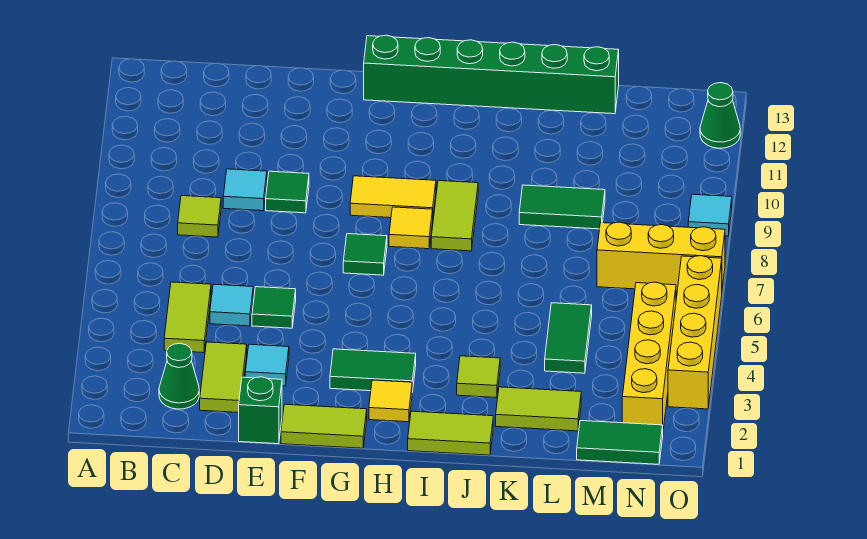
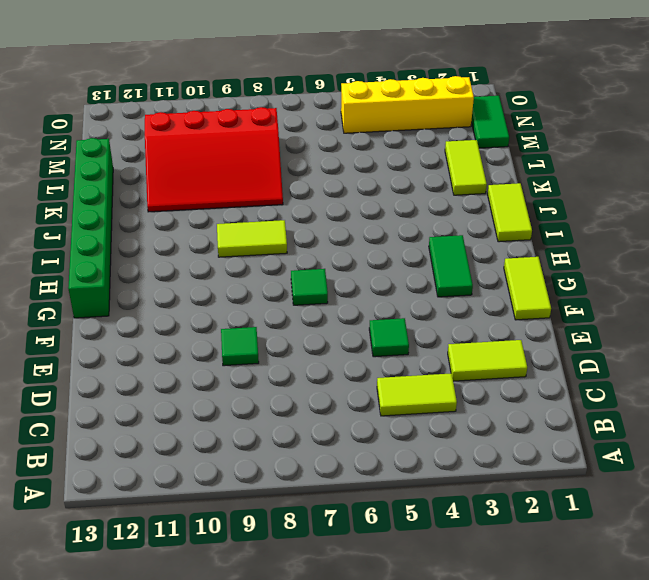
red 3x4 slope [145,107,283,212] -> green 1x2 tile [519,185,605,229]
none -> green 1x1 cone [159,343,199,409]
none -> lime 1x1 tile [178,196,221,237]
none -> cyan 1x1 tile [210,284,253,326]

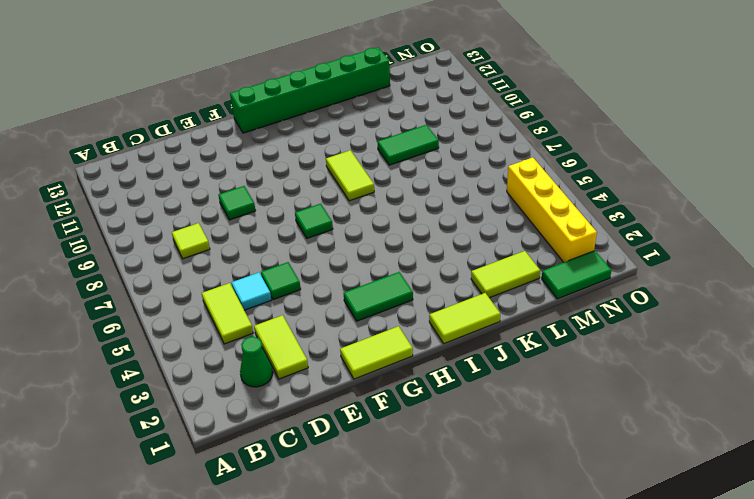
none -> cyan 1x1 tile [223,169,267,211]
none -> green 1x1 brick [239,377,282,444]
none -> cyan 1x1 tile [245,344,289,386]

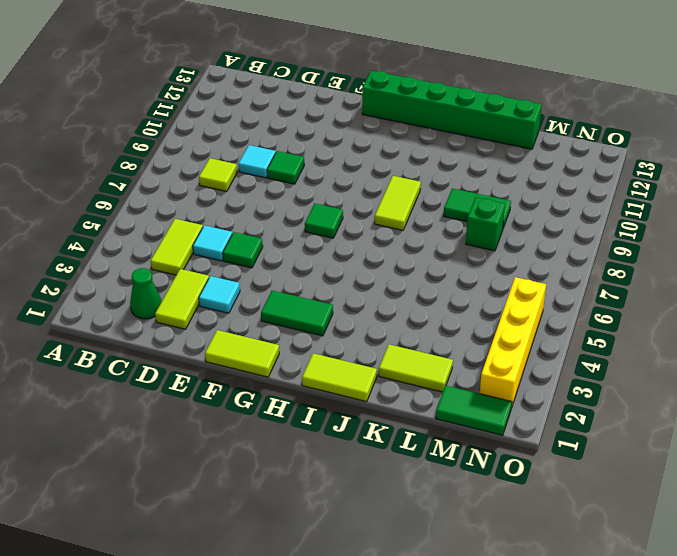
green 1x1 brick [466,197,505,251] -> green 1x1 brick moved to [239,377,282,444]
none -> yellow 1x2 tile [350,176,436,218]
none -> yellow 1x1 tile [369,380,412,422]
none -> yellow 1x1 tile [389,207,433,249]

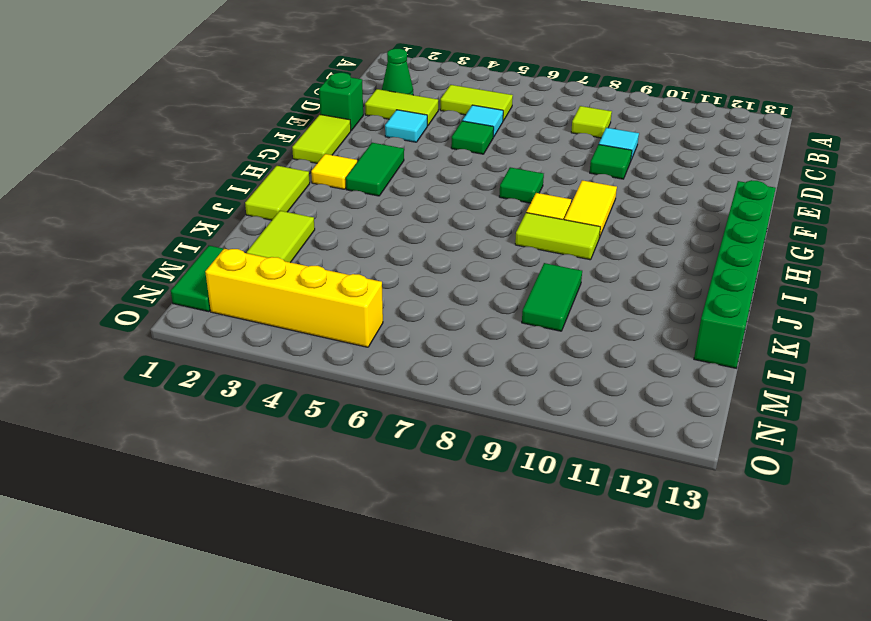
none -> lime 1x1 tile [457,356,500,398]
none -> green 1x2 tile [545,303,592,373]
none -> yellow 1x3 brick [597,222,725,291]

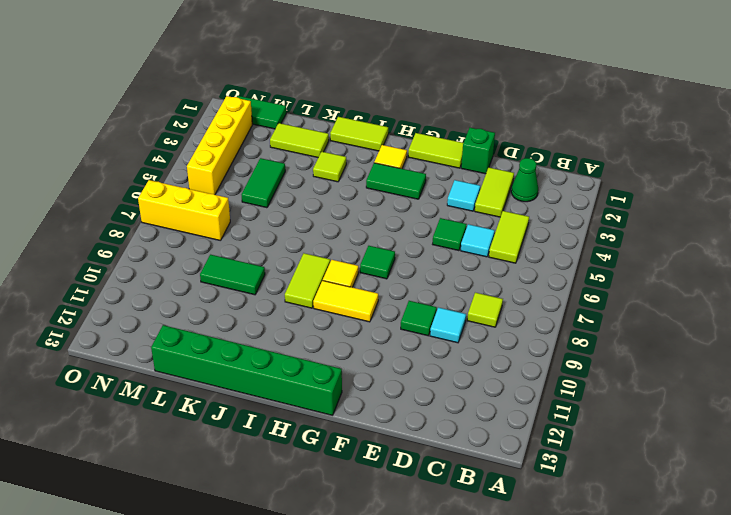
none -> yellow 1x4 brick [668,256,722,409]
none -> cyan 1x1 tile [688,194,732,236]
none -> green 1x1 cone [700,83,740,148]

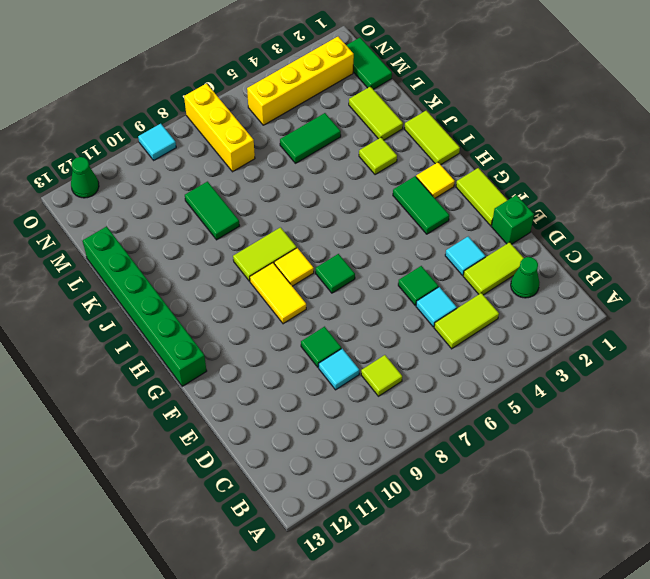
none -> yellow 1x4 brick [668,256,722,409]

